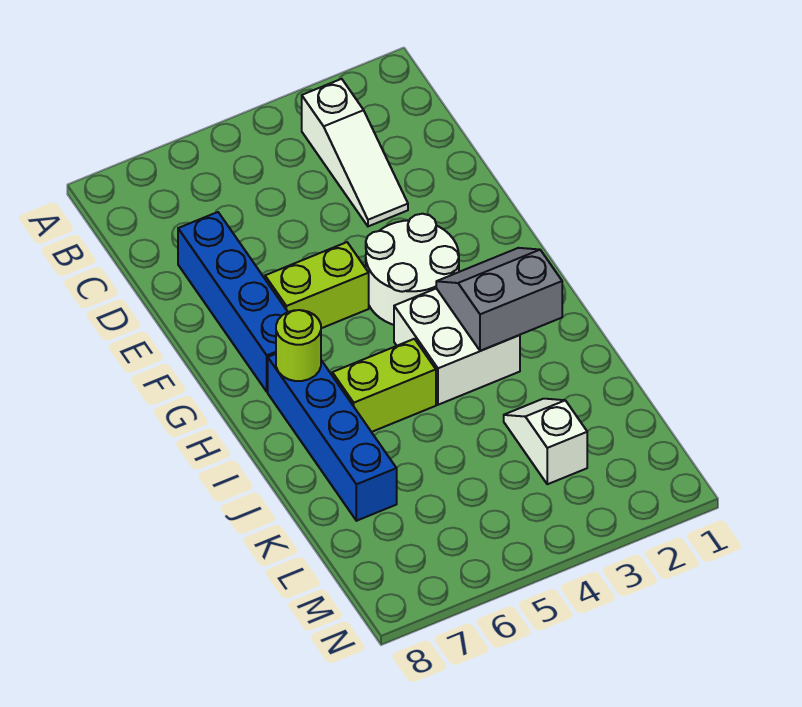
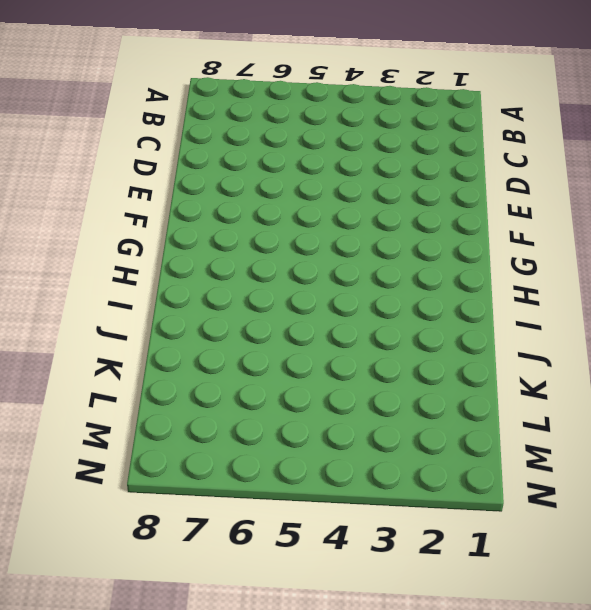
none -> white 1x3 slope [302,79,408,226]
none -> blue 1x4 brick [178,212,288,392]

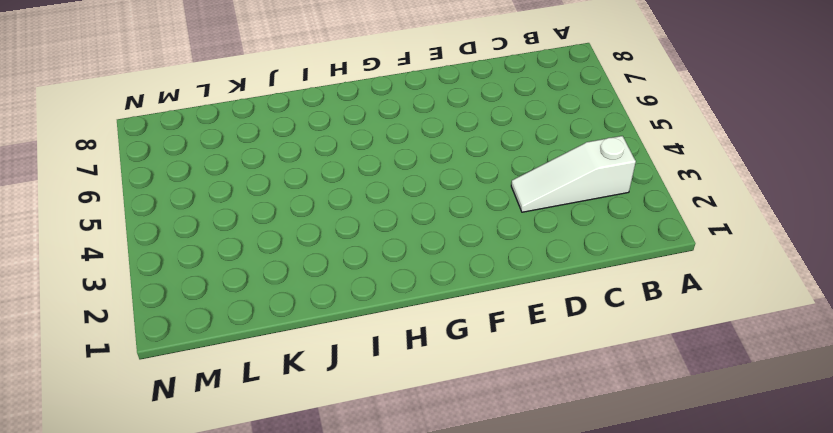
none -> blue 1x4 brick [178,212,288,392]
none -> white 2x2 round brick [366,214,459,325]

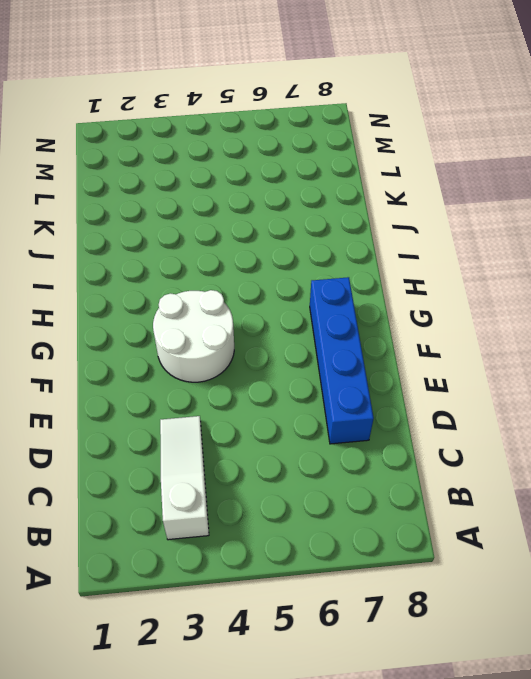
none -> lime 1x2 brick [265,242,369,328]
none -> white 2x2 brick [394,288,520,405]

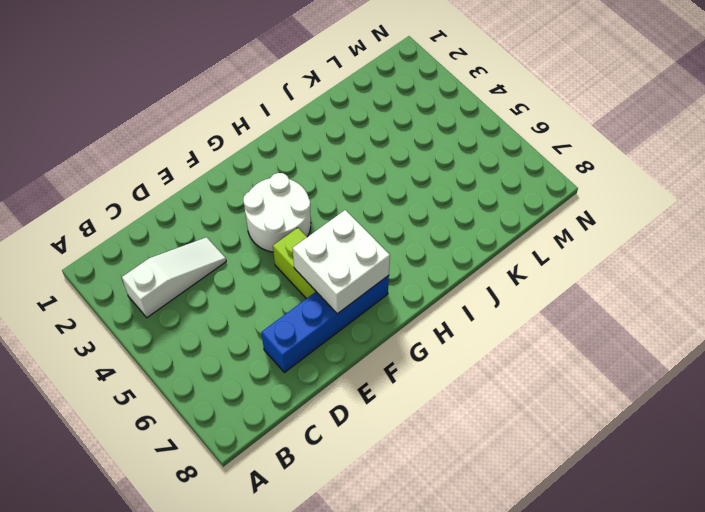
white 2x2 brick [293,210,390,314] -> white 2x2 brick moved to [394,288,520,405]
none -> blue 1x4 brick [268,354,397,521]
none -> lime 1x2 brick [332,339,436,432]

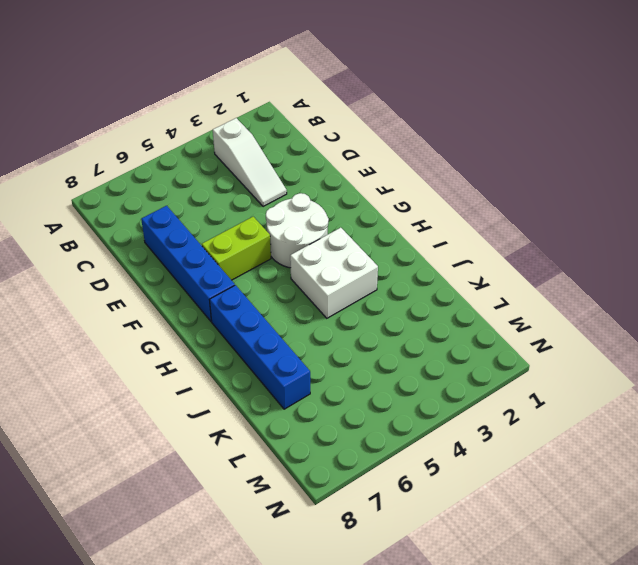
none -> lime 1x2 brick [332,339,436,432]
none -> white 1x2 slope [504,399,587,484]

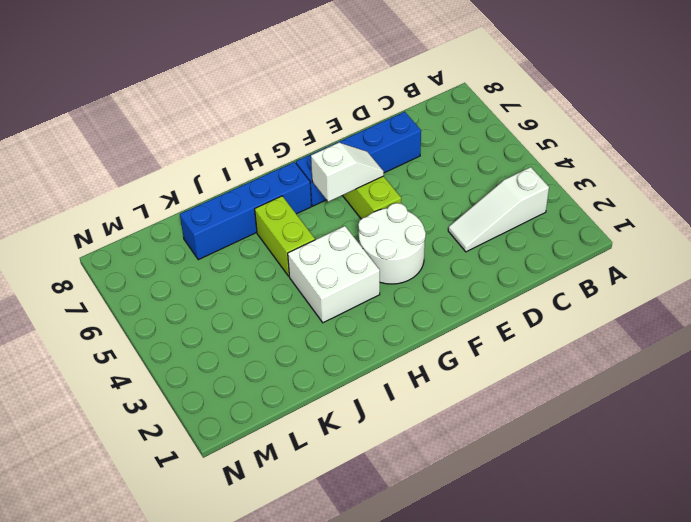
white 1x2 slope [311,142,384,202] -> white 1x2 slope moved to [504,399,587,484]
none -> grey 2x2 slope [436,248,562,351]
none -> lime 1x1 round brick [276,310,321,381]

